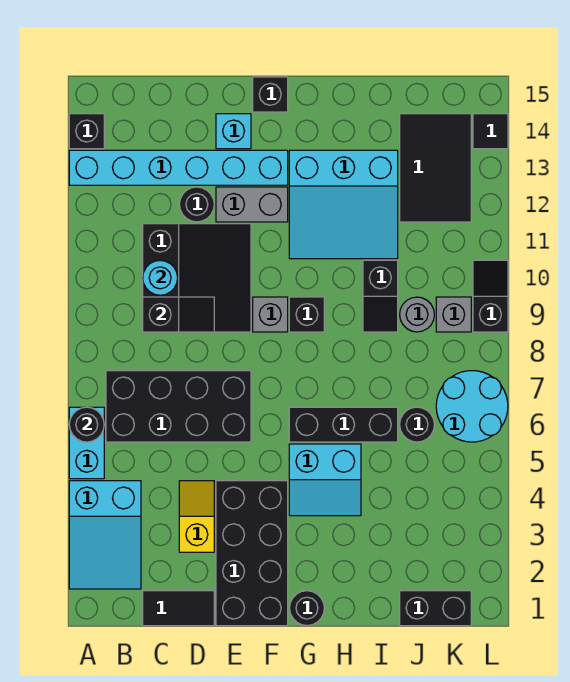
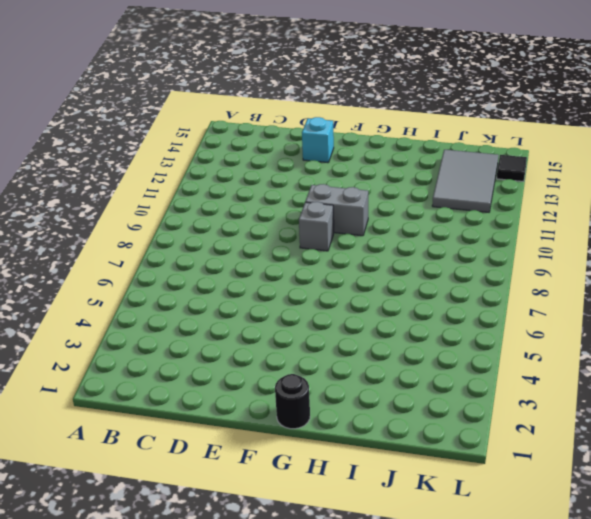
grey 1x2 brick [305,184,368,236] -> grey 1x2 brick moved to [216,187,288,222]
grey 2x3 tile [432,150,499,212] -> black 2x3 tile [400,114,471,222]
none -> cyan 2x3 slope [69,481,141,589]
none -> cyan 1x2 brick [69,407,104,479]
none -> cyan 1x6 brick [69,150,288,185]
none -> black 1x1 brick [69,114,104,149]

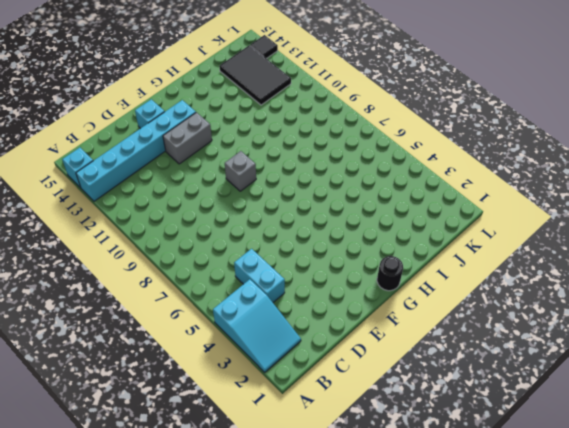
cyan 1x1 brick [62,148,93,188] -> black 1x1 brick [69,114,104,149]
cyan 1x2 brick [234,249,285,302] -> cyan 1x2 brick moved to [69,407,104,479]
none -> black 2x4 brick [106,371,251,442]
none -> black 1x2 tile [143,591,214,626]
none -> black 3x3 slope [143,224,251,332]
none -> yellow 1x2 slope [179,481,214,552]

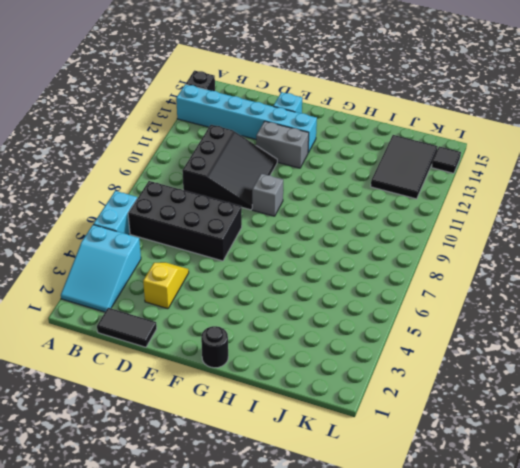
none -> black 1x1 round brick [179,187,214,222]
none -> black 2x4 brick [216,481,288,626]
none -> black 1x1 brick [253,77,288,112]
none -> cyan 2x2 slope [289,444,361,516]

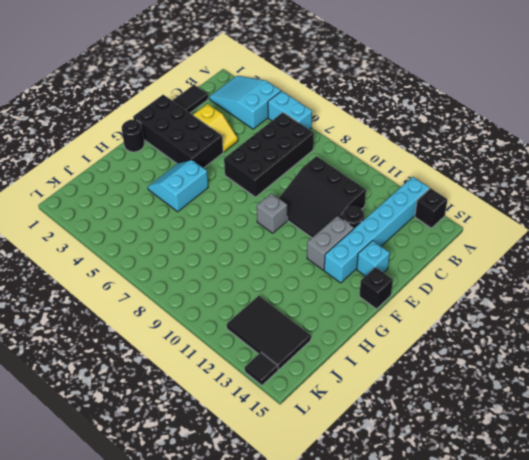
none -> black 1x3 brick [289,407,398,442]
none -> black 1x1 brick [289,297,324,332]
none -> cyan 3x3 slope [289,150,398,259]
none -> black 1x2 slope [363,260,398,332]

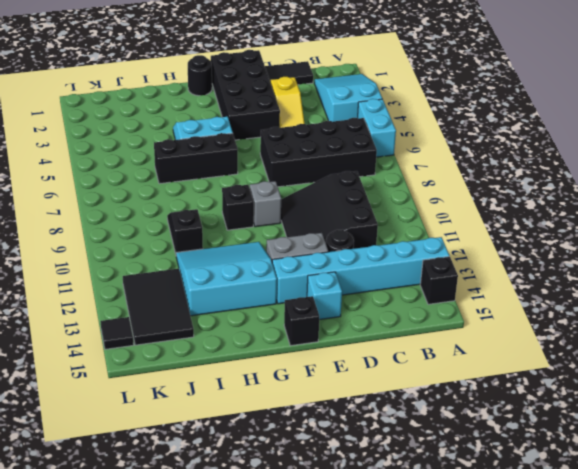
none -> black 1x2 brick [400,591,471,626]
none -> black 1x1 round brick [400,407,434,442]
none -> grey 1x1 round brick [400,297,434,332]
none -> cyan 2x2 round brick [436,371,508,442]

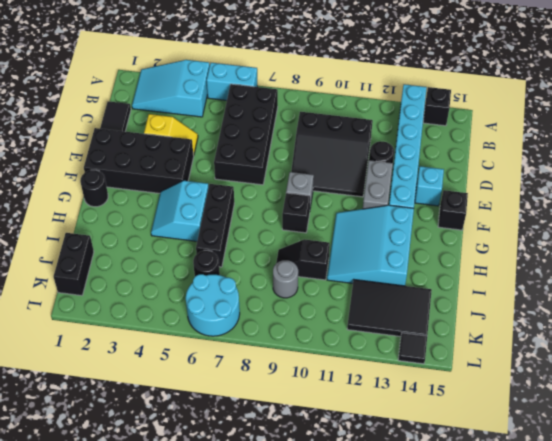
none -> grey 1x1 brick [436,297,471,332]
none -> black 1x2 slope [473,260,508,332]
none -> black 1x1 round brick [69,407,104,442]
none -> black 1x2 slope [143,297,214,332]

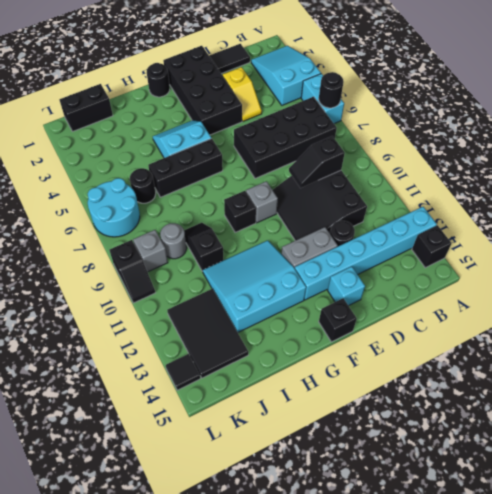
none -> cyan 1x1 round brick [143,260,178,295]

